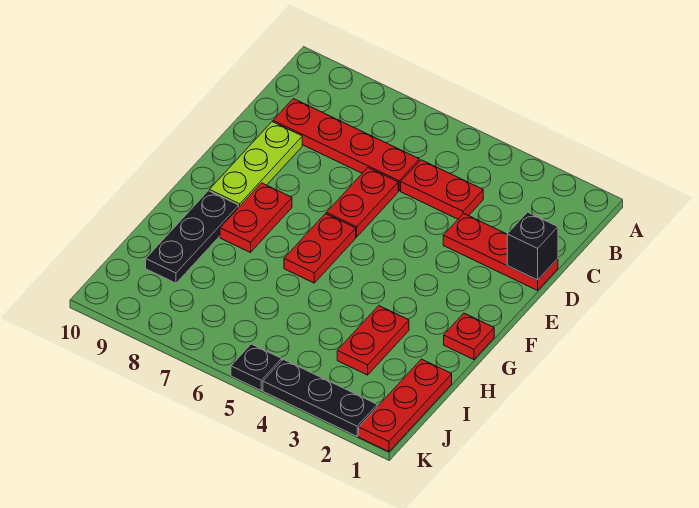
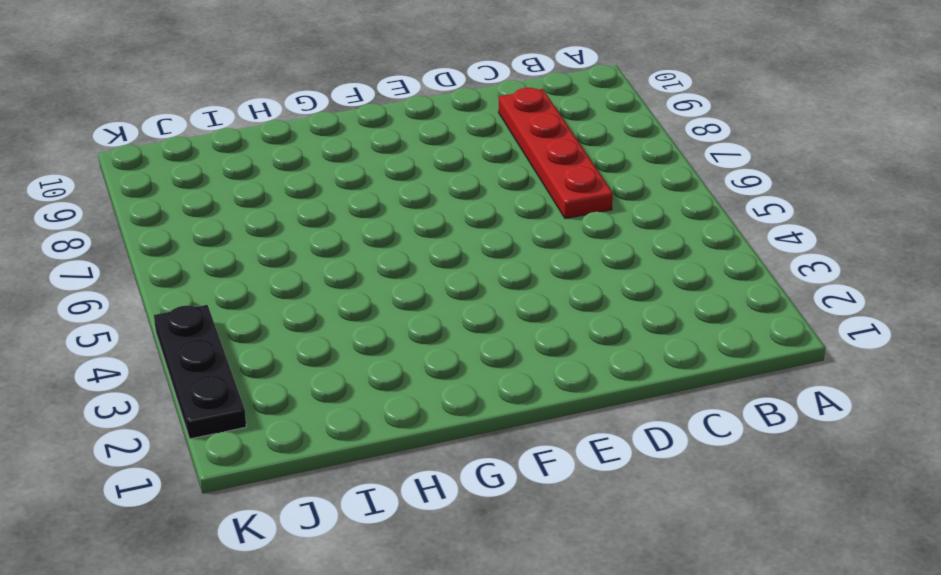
none -> red 1x2 plate [401,160,483,219]
none -> red 1x3 plate [443,213,558,290]
none -> red 1x2 plate [326,168,398,237]

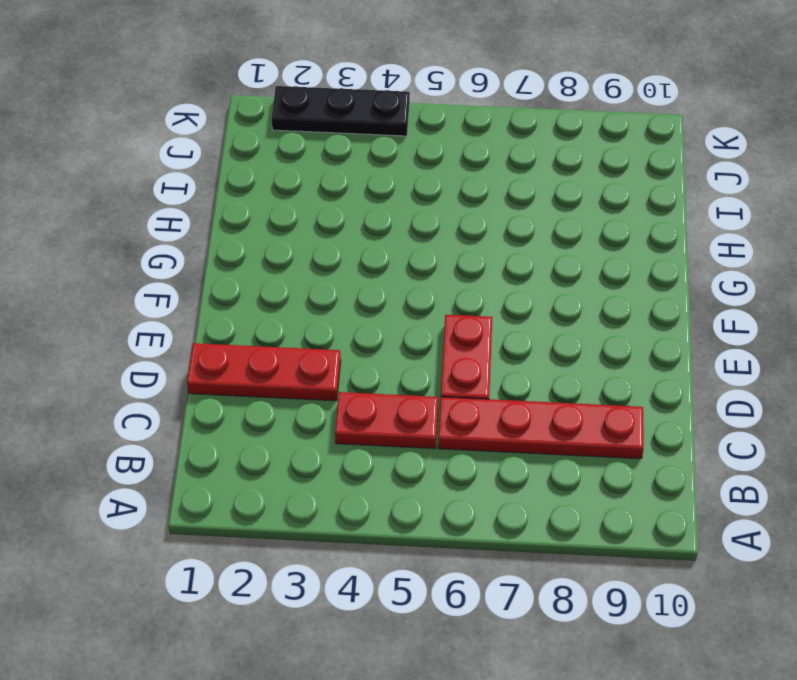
none -> lime 1x3 plate [209,122,302,207]
none -> red 1x2 plate [284,214,356,283]
none -> red 1x2 plate [220,183,292,253]

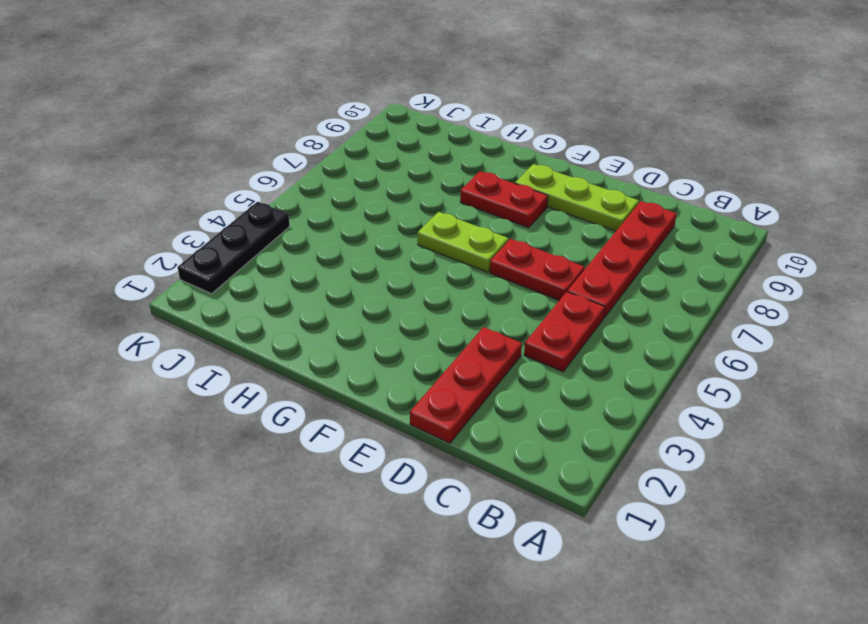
lime 1x2 plate [417,212,509,272] -> red 1x2 plate [284,214,356,283]
none -> red 1x1 plate [444,313,494,360]
none -> black 1x3 plate [146,191,239,283]
none -> red 1x2 plate [337,306,409,375]

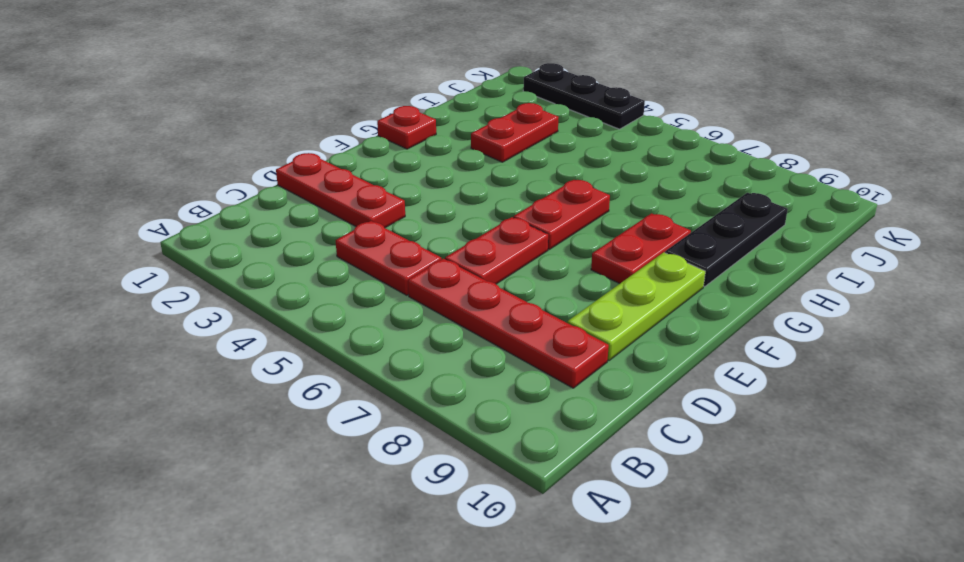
none -> red 1x3 plate [359,359,452,452]
none -> black 1x1 plate [231,344,282,390]
none -> black 1x1 brick [507,212,558,280]

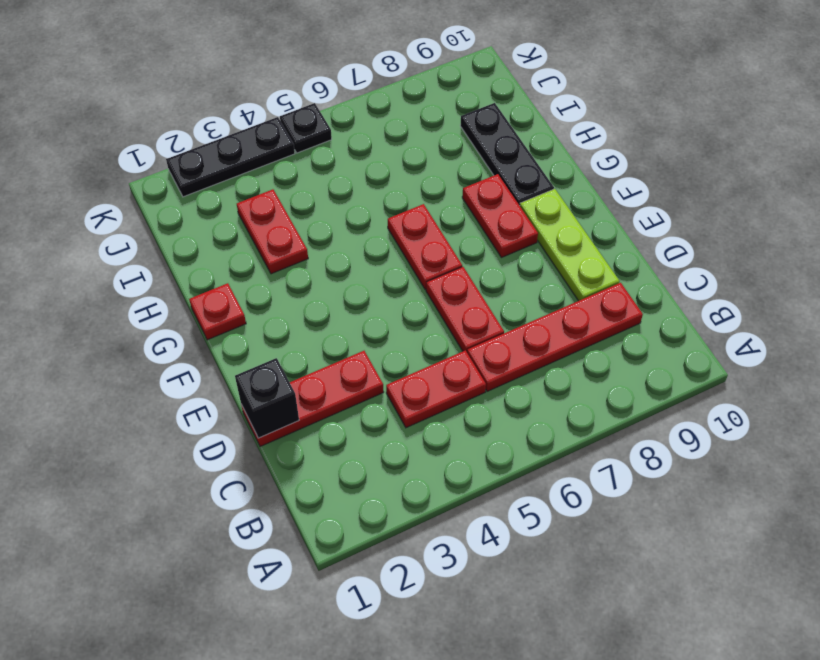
none -> red 1x3 plate [359,359,452,452]

